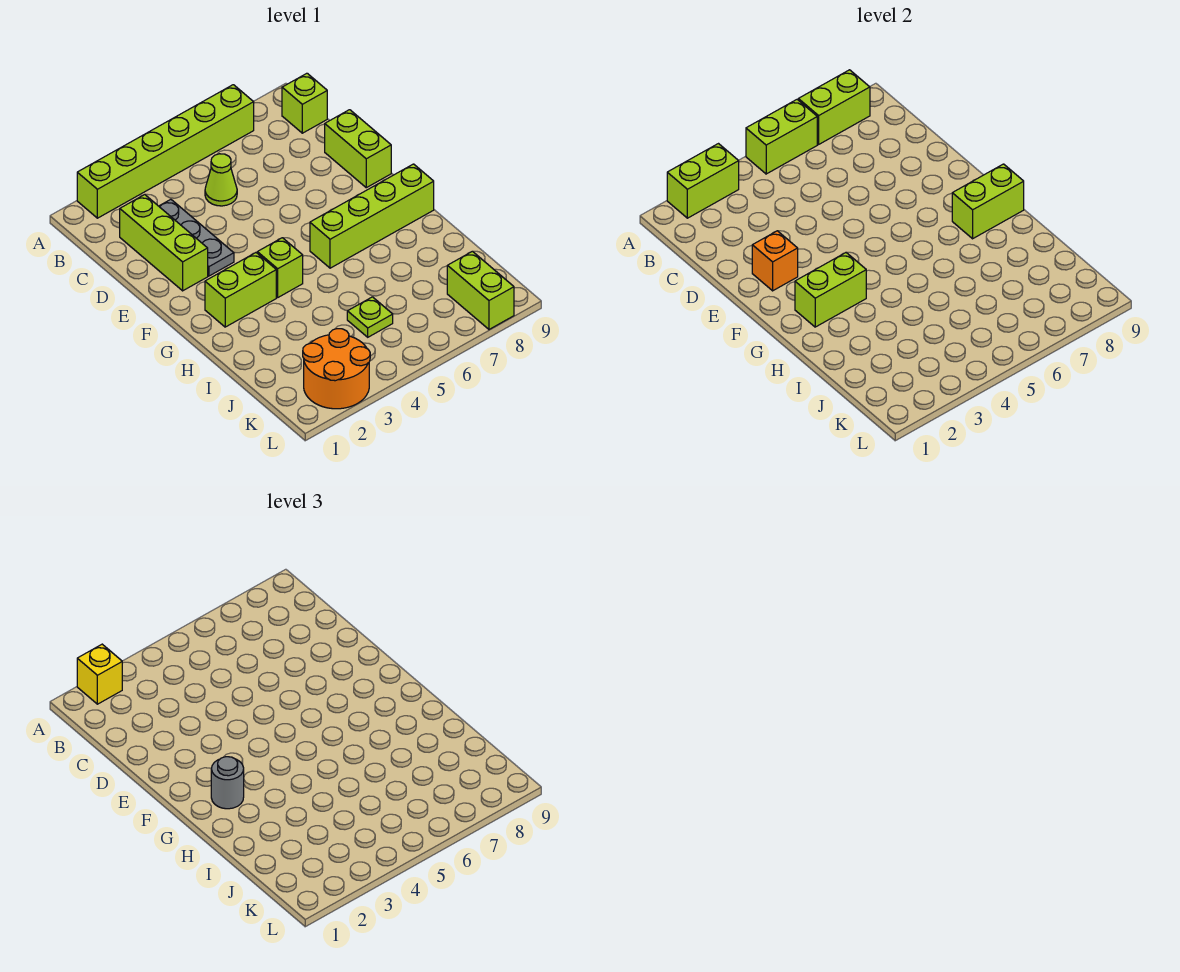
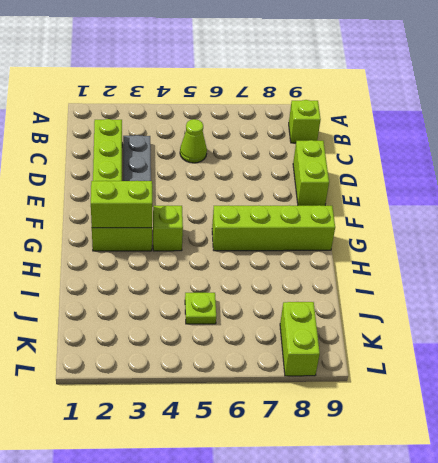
none -> lime 1x6 brick [77,85,254,218]
none -> orange 2x2 round brick [303,329,370,409]
none -> lime 1x2 brick [667,144,739,218]

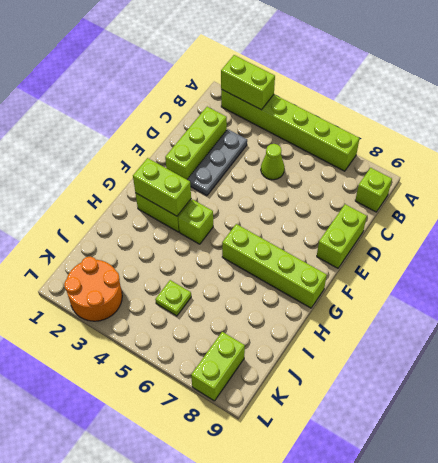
none -> lime 1x2 brick [746,100,817,174]
none -> lime 1x2 brick [798,70,870,144]
none -> orange 1x1 brick [752,231,798,291]

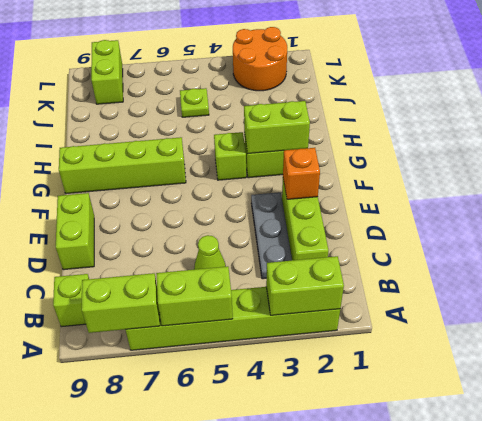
none -> lime 1x2 brick [952,164,1024,239]
none -> yellow 1x1 brick [77,644,122,704]
none -> grey 1x1 round brick [211,757,244,809]

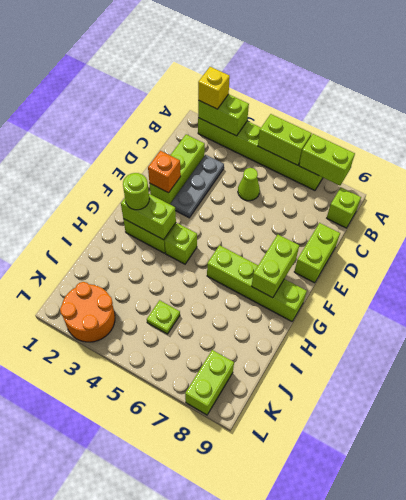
lime 1x2 brick [252,235,299,298] -> lime 1x2 brick turned to [952,164,1024,239]
lime 1x1 round brick [123,173,149,210] -> grey 1x1 round brick [211,757,244,809]

